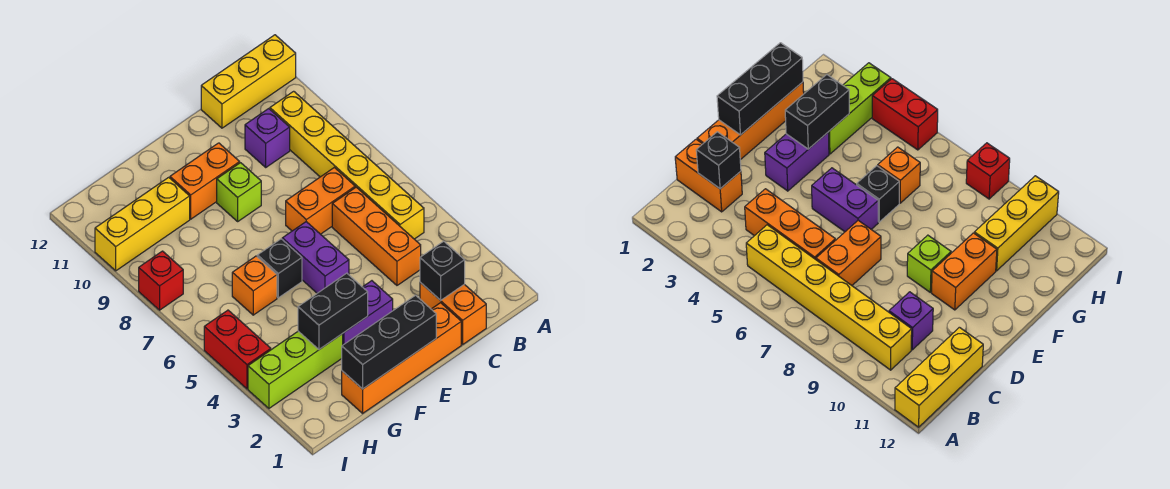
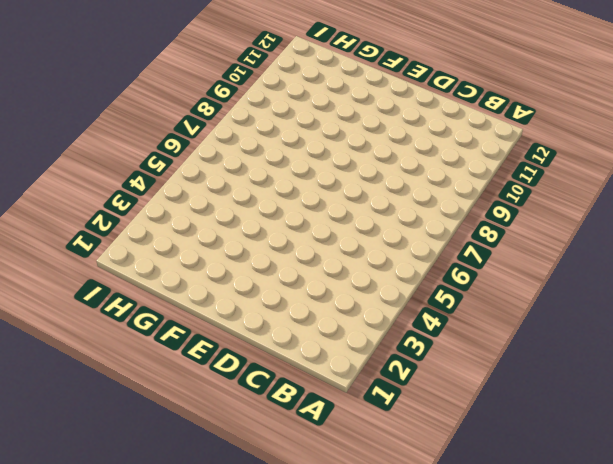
none -> yellow 1x3 brick [201,35,296,128]
none -> yellow 1x6 brick [270,91,424,239]
none -> orange 1x2 brick [420,282,486,344]

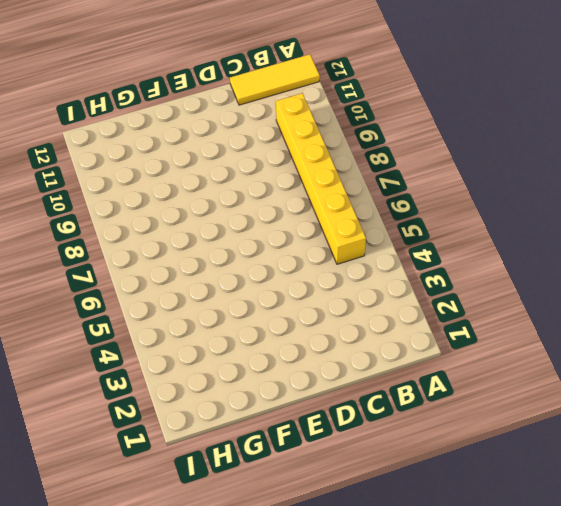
yellow 1x3 tile [230,54,320,105] -> yellow 1x3 brick [201,35,296,128]
none -> orange 1x2 brick [420,282,486,344]
none -> orange 1x3 brick [332,187,421,285]
none -> orange 1x2 brick [286,167,355,234]

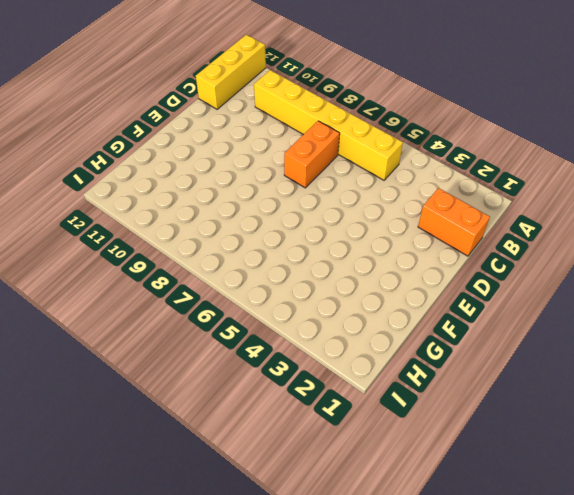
none -> orange 1x3 brick [332,187,421,285]
none -> purple 1x1 brick [245,109,290,167]
none -> orange 1x4 brick [342,303,461,413]

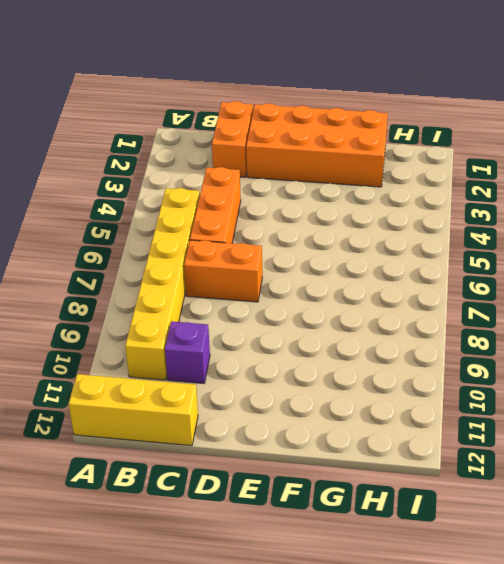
orange 2x4 brick [246,103,388,187] -> orange 1x4 brick [342,303,461,413]
none -> purple 1x2 brick [343,281,393,345]
none -> purple 1x2 brick [282,222,349,293]
none -> lime 1x1 brick [217,163,261,221]

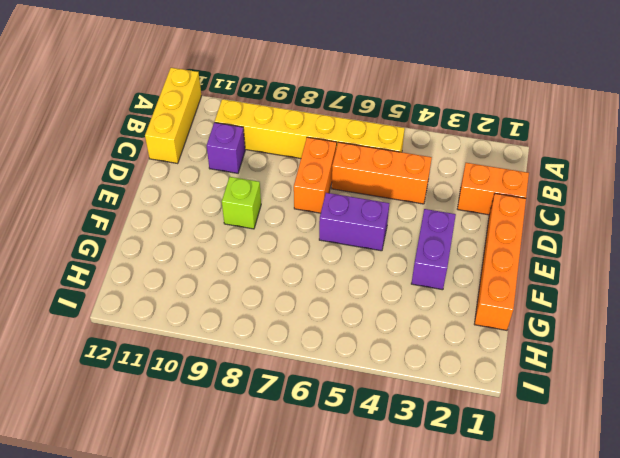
none -> orange 1x2 brick [170,143,240,219]
none -> black 1x1 brick [257,239,302,298]
none -> lime 1x3 brick [248,331,343,408]

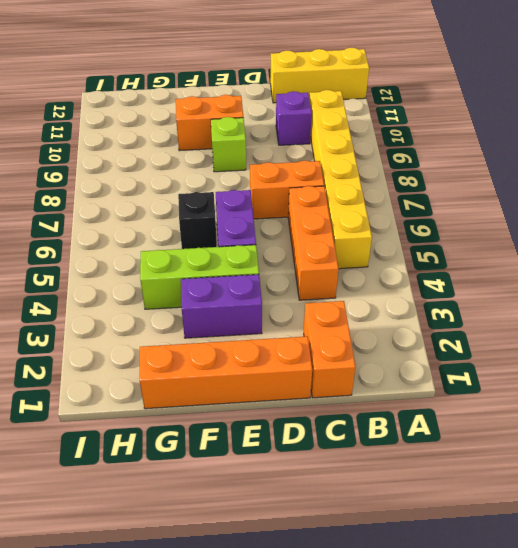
lime 1x3 brick [140,245,259,309] -> lime 1x3 brick moved to [248,331,343,408]
none -> orange 1x1 brick [232,256,277,315]
none -> yellow 1x3 brick [95,177,190,271]
none -> red 1x2 brick [204,310,271,389]

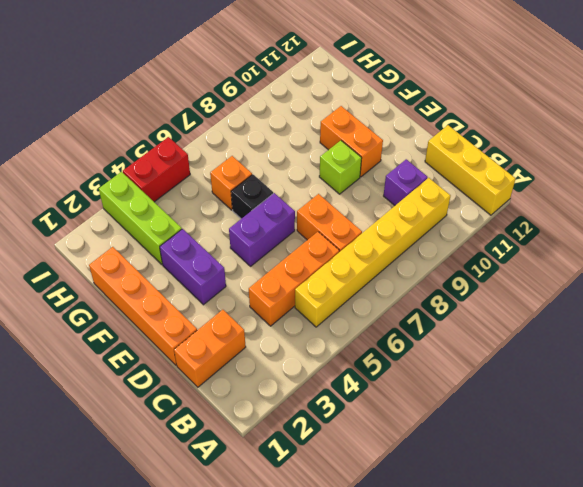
none -> yellow 1x3 brick [95,177,190,271]
none -> red 1x1 brick [139,251,183,310]
none -> black 1x1 brick [420,241,465,300]

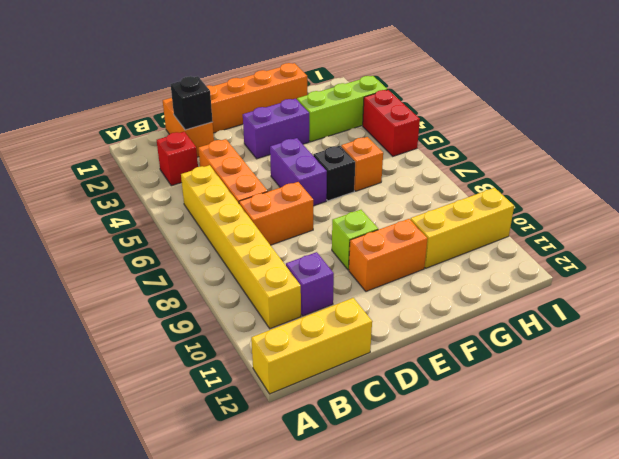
red 1x1 brick [157,132,198,186] -> red 1x1 brick moved to [139,251,183,310]
none -> black 1x3 brick [342,295,436,389]
none -> black 1x2 brick [298,273,368,349]

